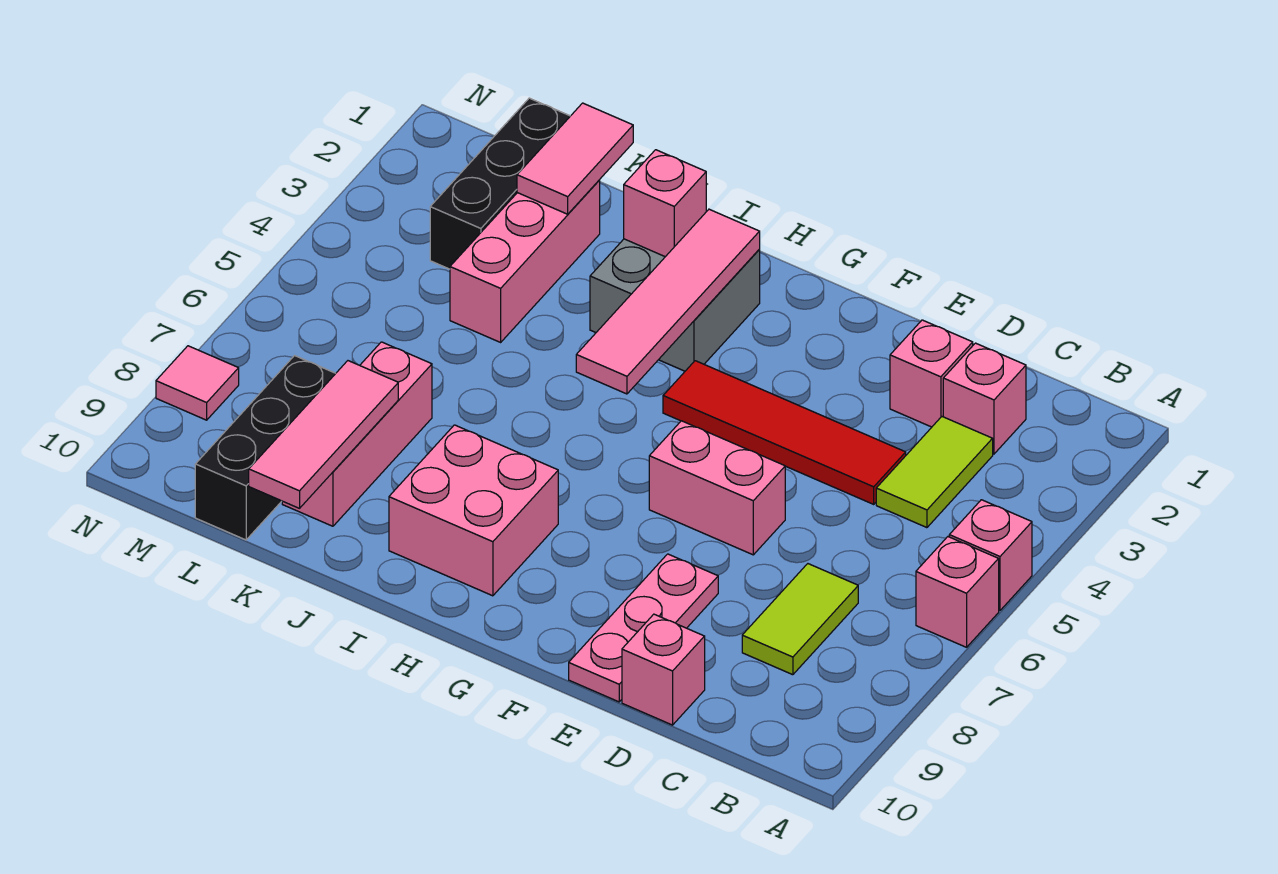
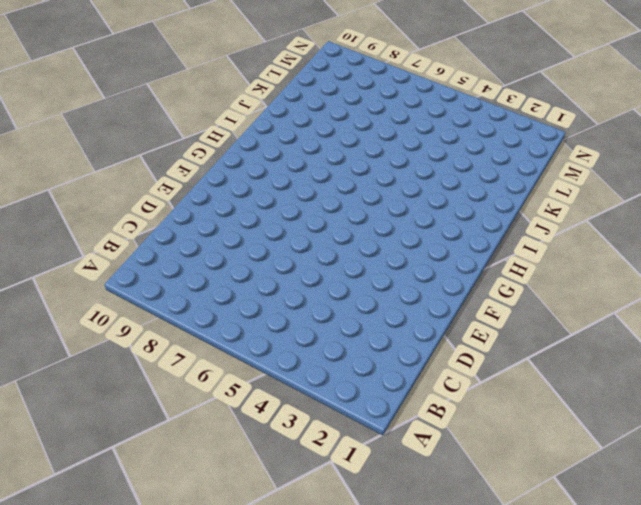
none -> pink 1x1 brick [949,500,1032,611]
none -> pink 1x1 brick [916,537,999,647]
none -> pink 1x1 brick [943,343,1026,454]

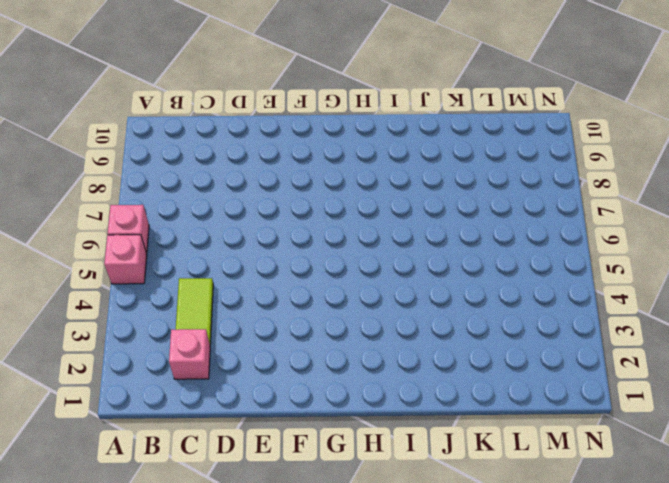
none -> lime 1x2 tile [742,564,858,675]
none -> pink 1x1 brick [890,320,973,427]
none -> red 1x4 tile [663,361,906,504]

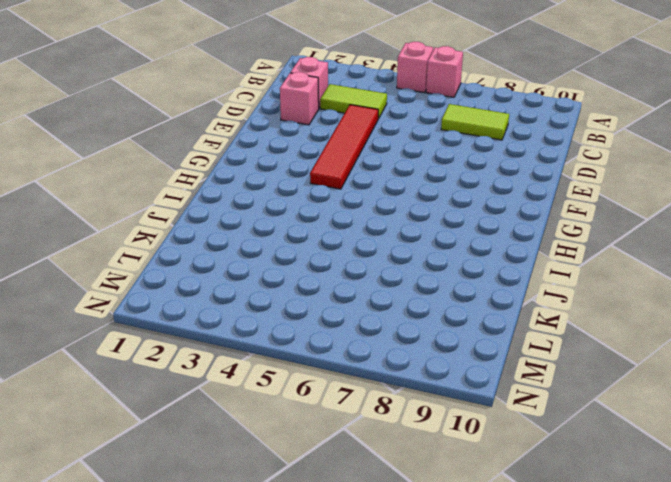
none -> pink 1x1 brick [622,614,705,725]
none -> pink 1x2 brick [649,421,785,555]
none -> pink 1x3 plate [569,554,718,702]

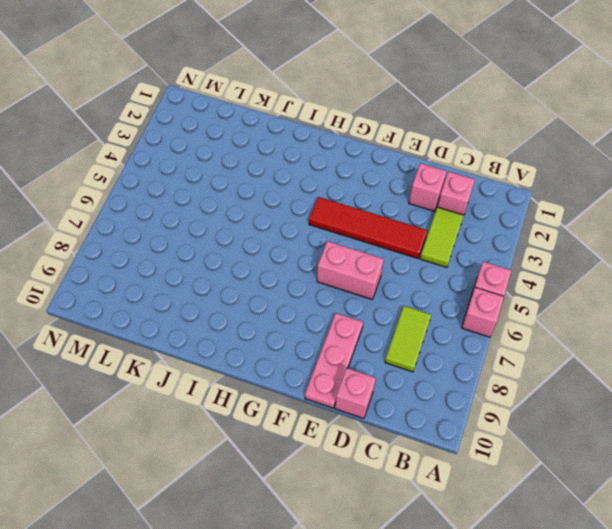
none -> grey 2x2 brick [590,239,760,371]
none -> pink 2x2 brick [389,425,558,596]
none -> pink 1x3 brick [450,180,600,342]

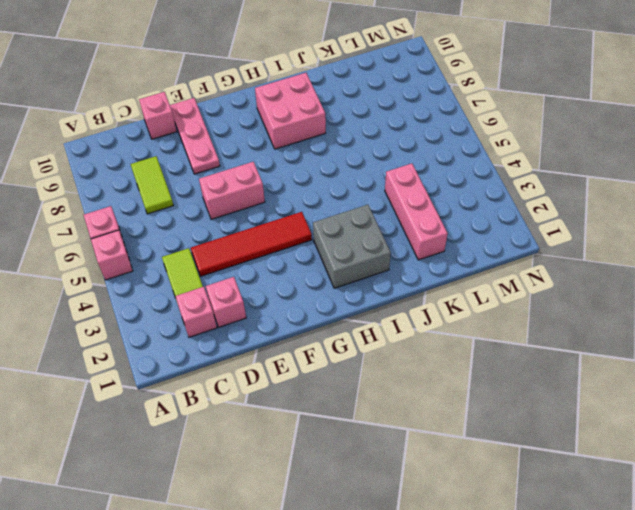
none -> pink 1x3 brick [282,342,432,526]
none -> black 1x3 brick [430,98,570,269]
none -> black 1x3 brick [195,356,336,540]

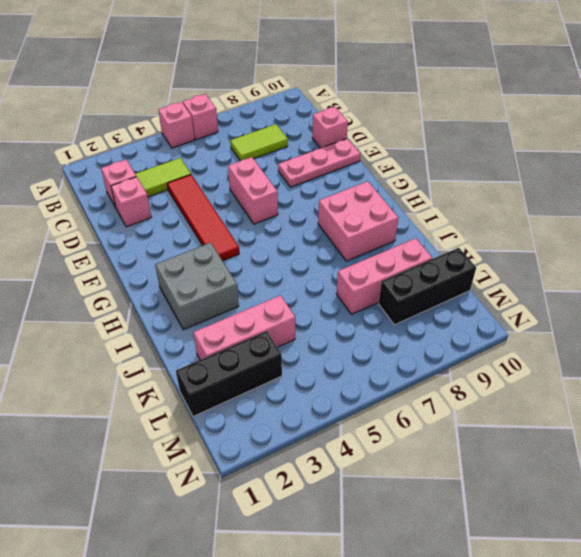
none -> pink 1x1 tile [156,346,239,420]
none -> pink 1x4 tile [576,209,760,394]
none -> pink 1x1 brick [624,150,706,257]

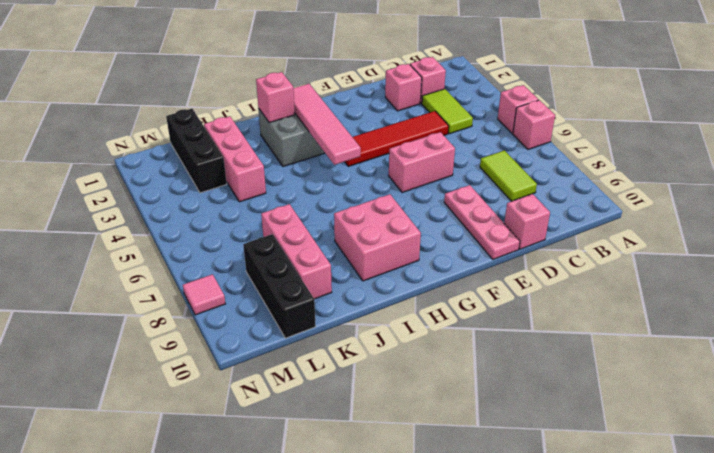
none -> pink 1x2 tile [517,103,633,214]
none -> pink 1x3 tile [249,361,398,508]

